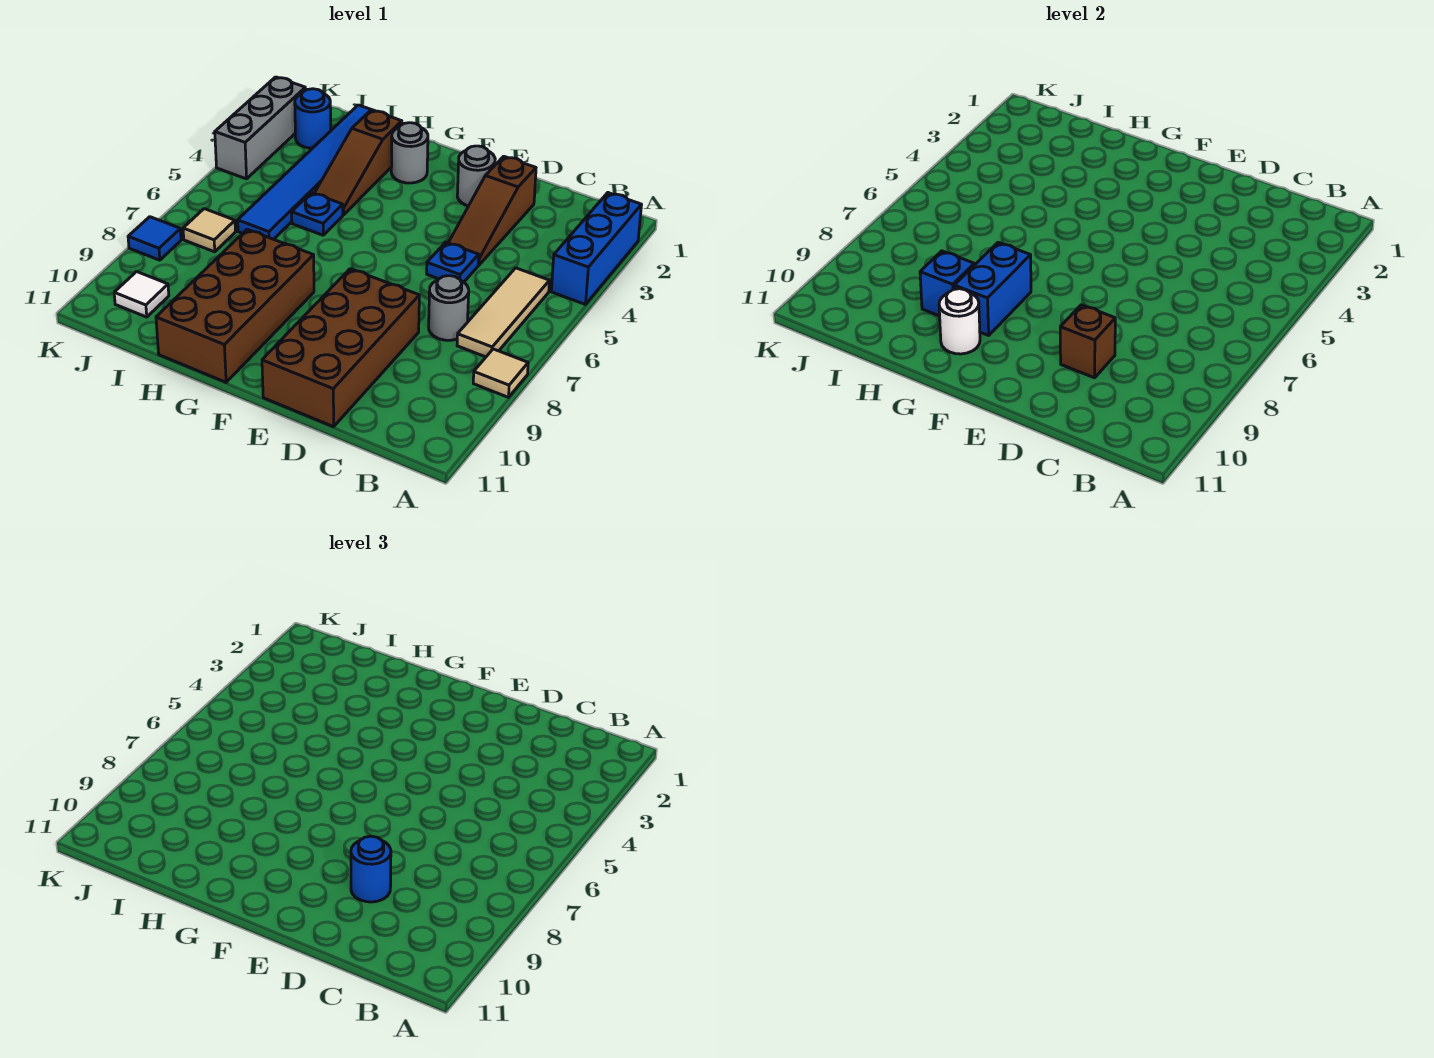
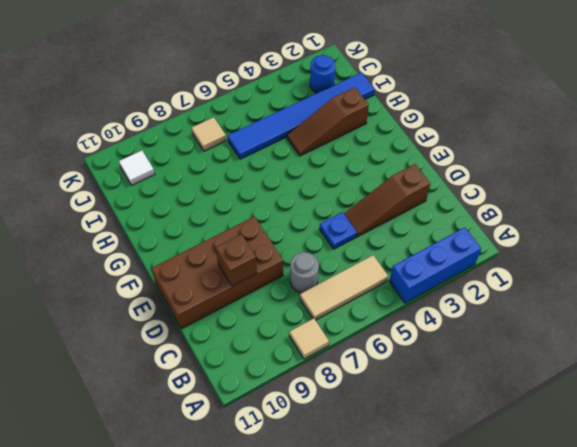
none -> grey 1x1 round brick [457,146,495,206]
none -> grey 1x1 round brick [391,123,428,183]
none -> brown 2x4 brick [156,229,314,382]

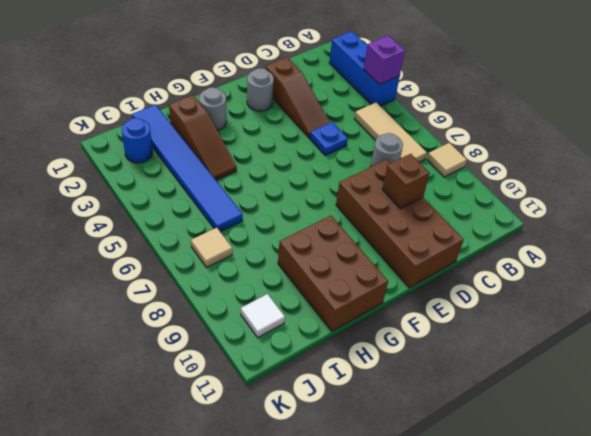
purple 1x1 brick [364,36,405,85] -> none
brown 2x3 brick [278,216,388,331] -> brown 2x4 brick [156,229,314,382]
none -> blue 1x1 plate [292,193,343,235]
none -> grey 1x3 brick [215,77,305,179]
none -> blue 1x1 tile [128,217,181,260]

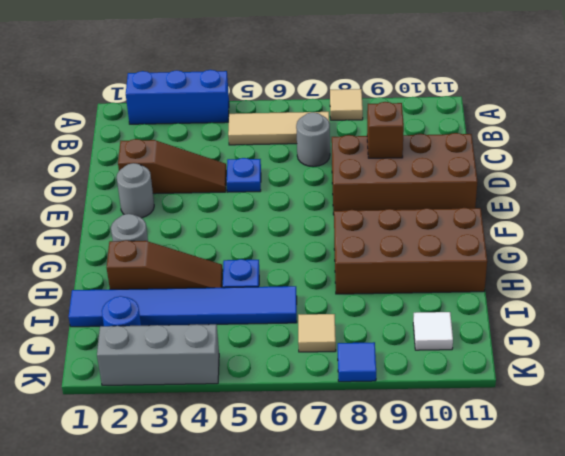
none -> blue 1x2 brick [954,242,1031,335]
none -> white 1x1 round brick [939,289,980,354]
none -> blue 1x1 brick [920,251,974,316]

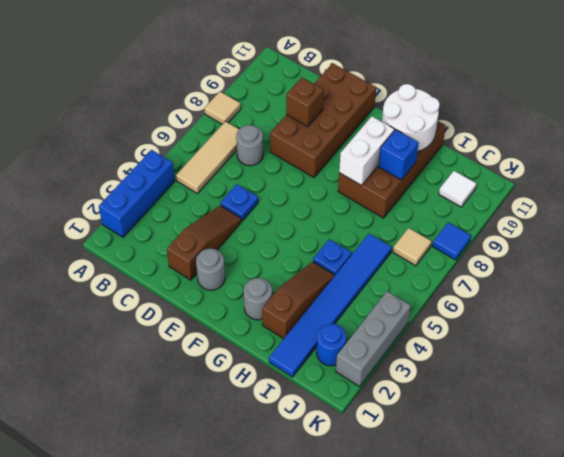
white 1x2 brick [339,116,394,185] -> blue 1x2 brick [954,242,1031,335]
white 2x2 round brick [382,84,440,151] -> white 1x1 round brick [939,289,980,354]
none -> blue 1x1 round brick [351,836,391,902]

